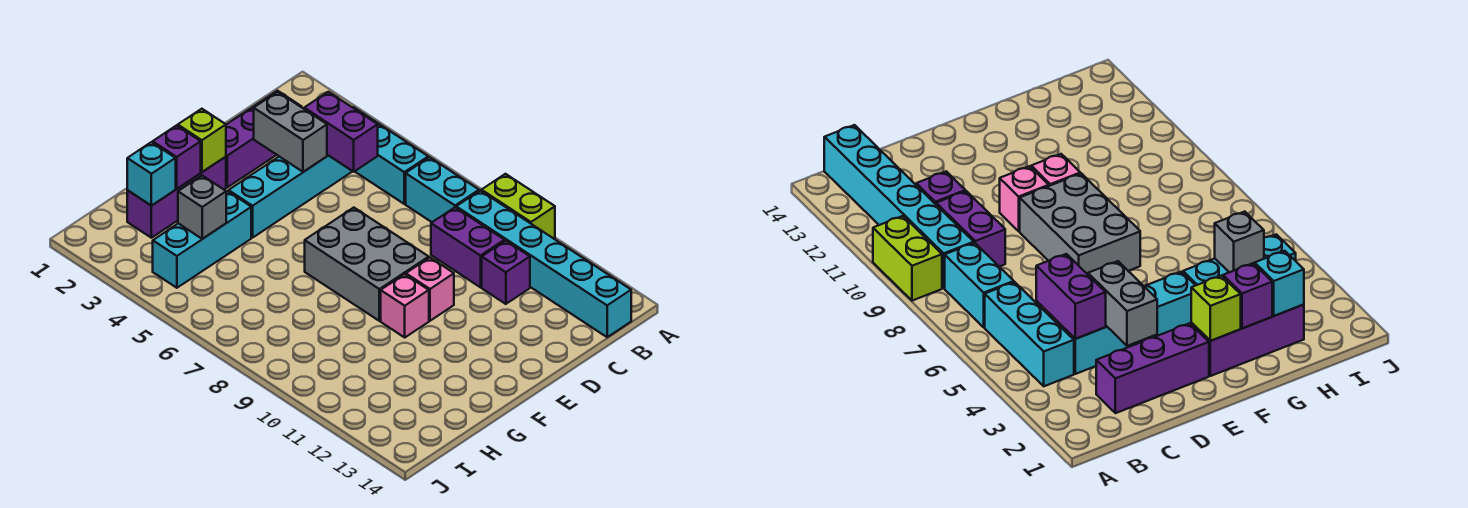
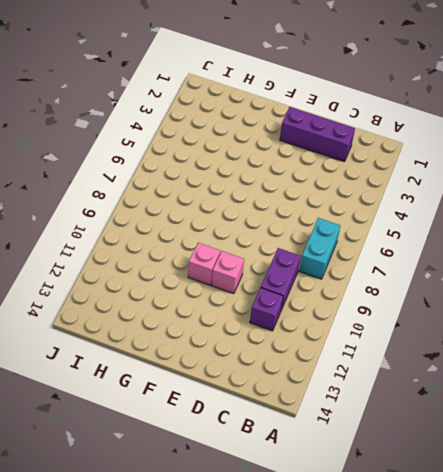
none -> lime 1x2 brick [481,174,555,239]
none -> cyan 1x3 brick [353,107,428,204]
none -> cyan 1x6 brick [456,191,631,337]

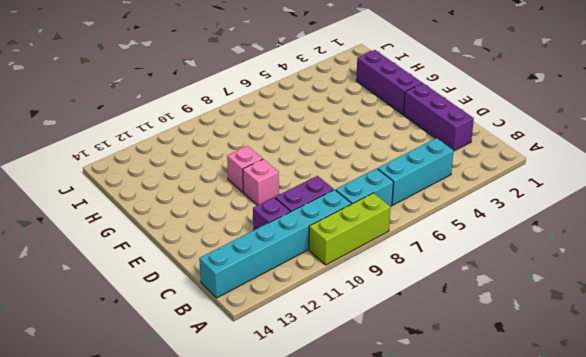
lime 1x3 brick [309,193,391,265] -> lime 1x2 brick [481,174,555,239]
none -> cyan 1x4 brick [229,155,352,237]
none -> grey 2x3 brick [305,208,429,321]
none -> cyan 1x3 brick [153,191,251,288]

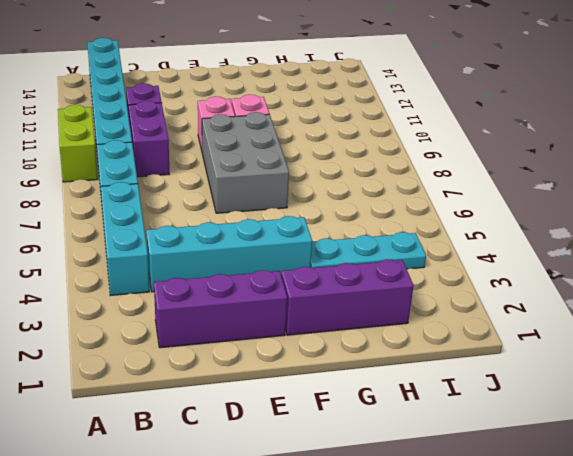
cyan 1x3 plate [310,232,426,269] -> cyan 1x3 brick [153,191,251,288]
none -> purple 1x2 brick [304,92,378,172]
none -> grey 1x2 brick [254,92,327,172]
none -> lime 1x1 brick [178,109,226,172]

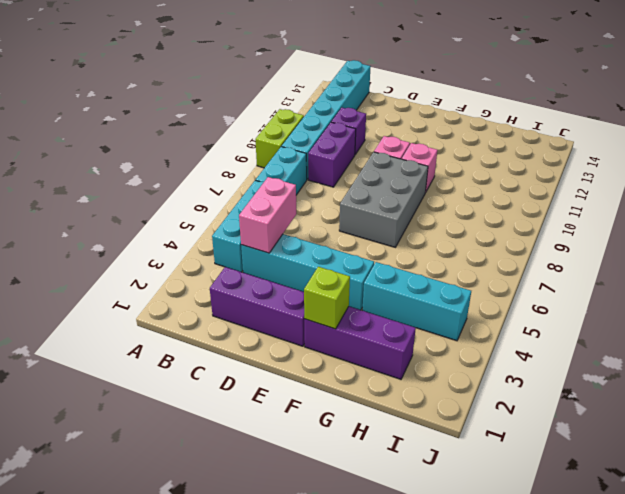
pink 1x2 brick [239,177,296,253] -> purple 1x2 brick [304,92,378,172]
none -> grey 1x2 brick [254,92,327,172]
none -> purple 1x1 brick [153,125,201,189]
none -> cyan 1x1 brick [127,142,176,206]

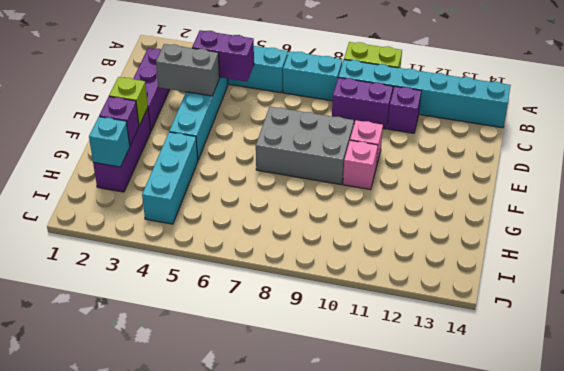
none -> grey 1x1 brick [178,176,226,239]

